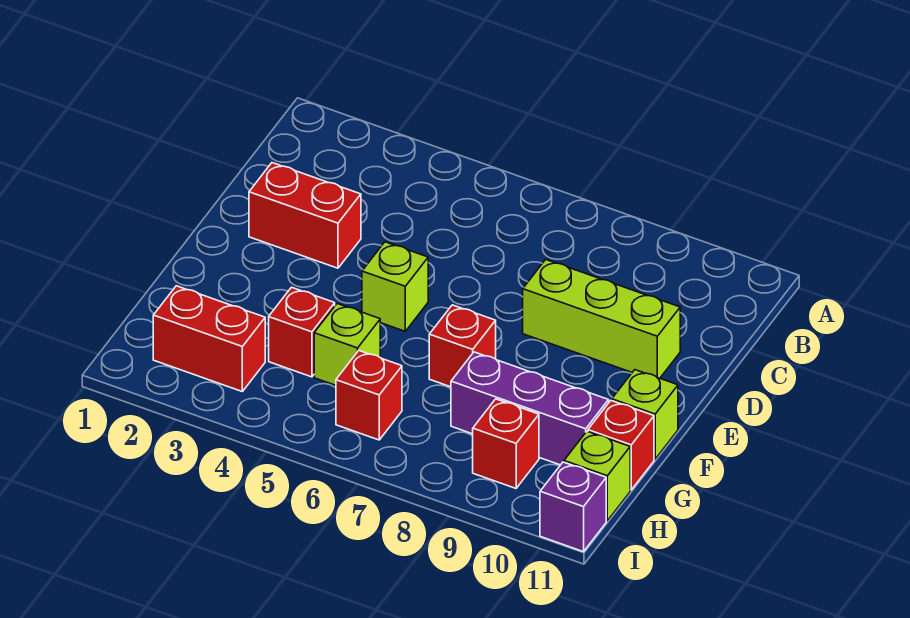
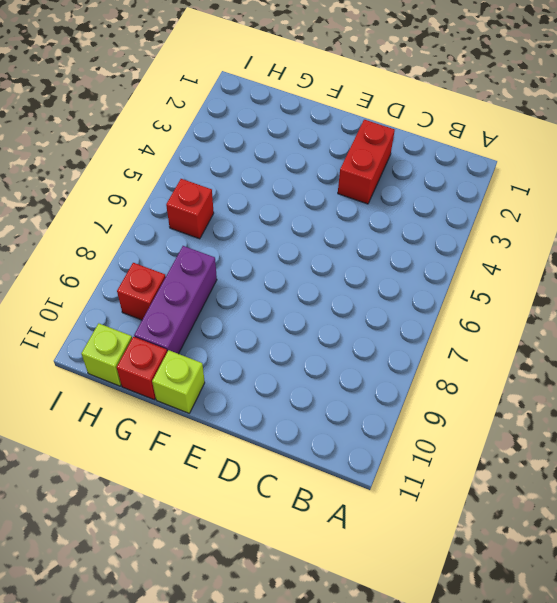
none -> lime 1x3 brick [523,260,680,378]
none -> lime 1x1 brick [362,242,428,331]
none -> red 1x1 brick [429,305,496,387]

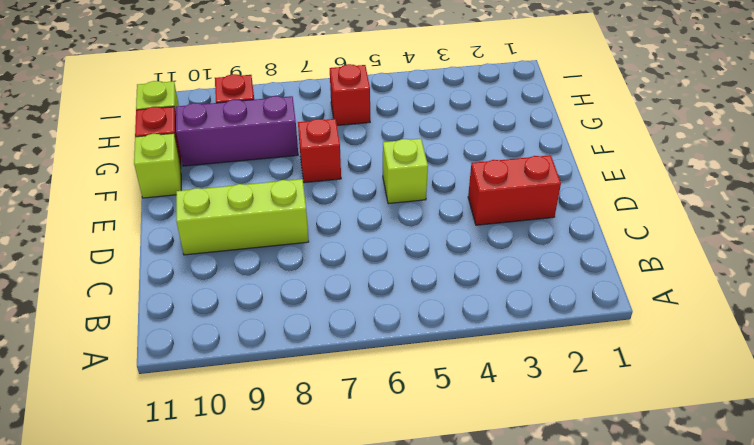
none -> red 1x1 brick [269,287,335,377]
none -> lime 1x1 brick [314,304,380,385]
none -> red 1x2 brick [153,286,265,391]

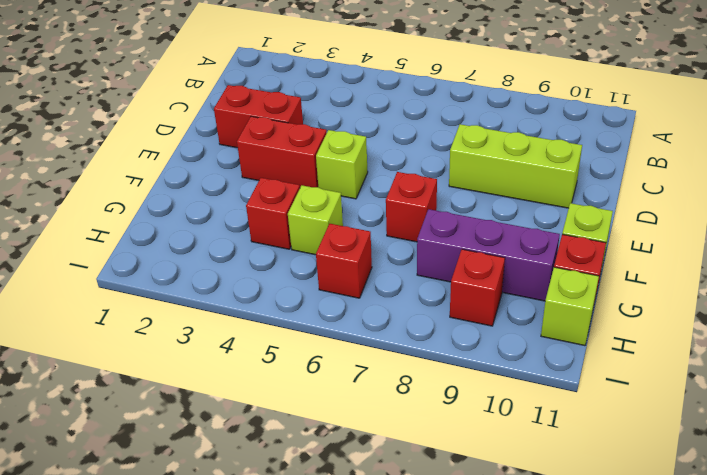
red 1x2 brick [237,116,327,187] -> red 1x2 brick moved to [153,286,265,391]
none -> purple 1x1 brick [540,462,606,552]

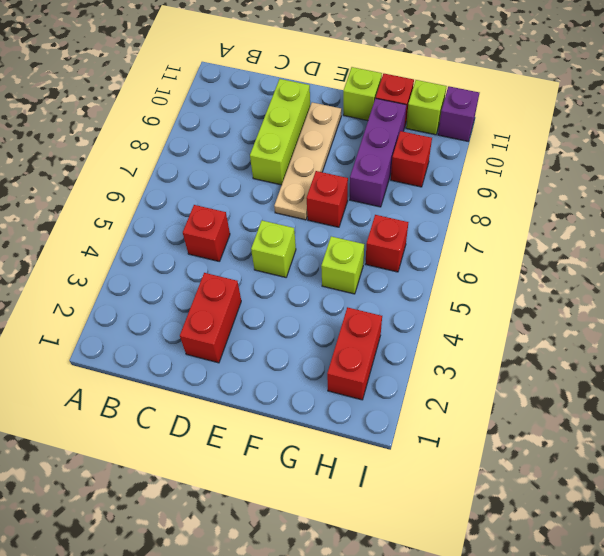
red 1x1 brick [183,205,230,262] -> red 1x1 brick moved to [269,287,335,377]
tan 1x4 plate [274,102,341,220] -> none

